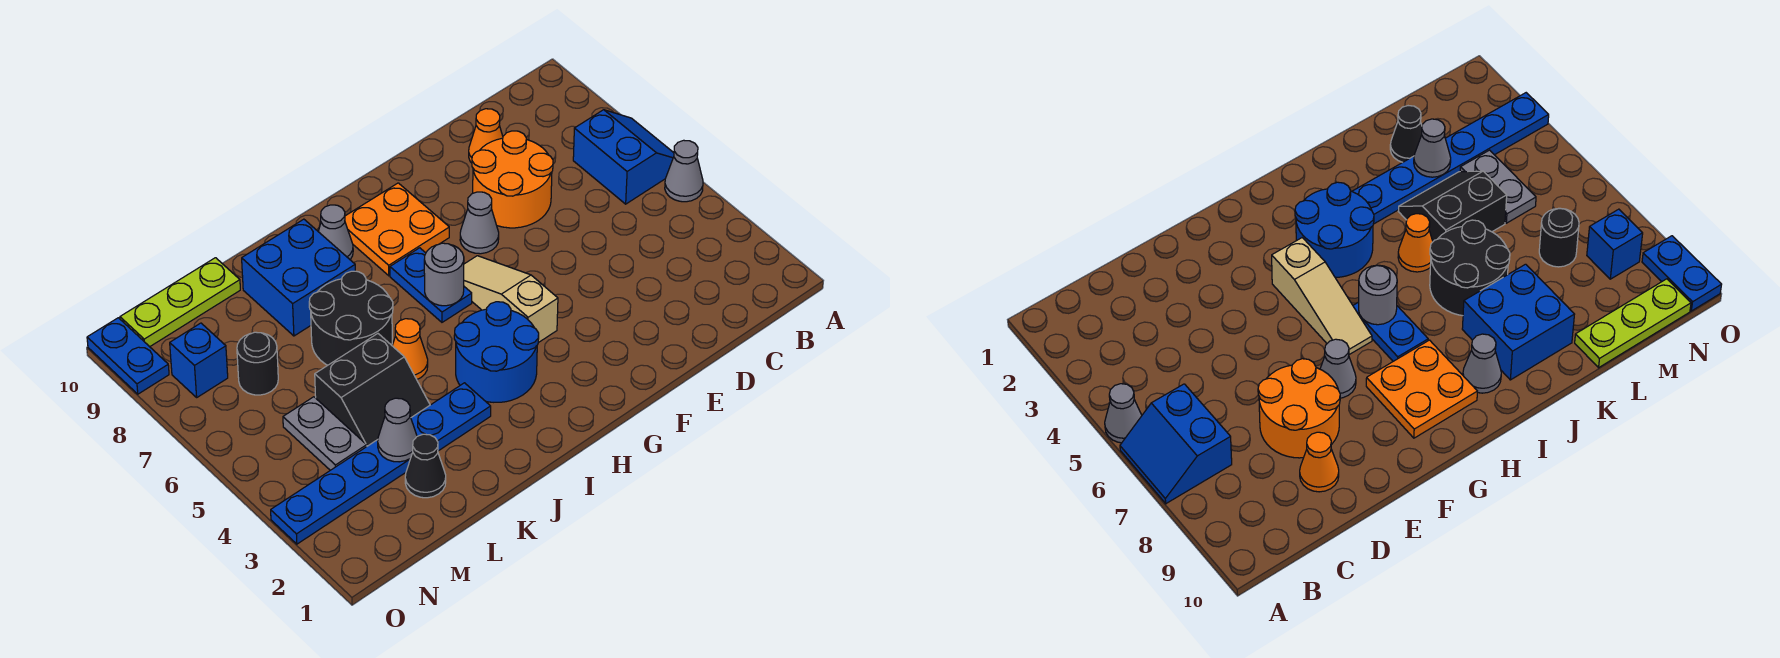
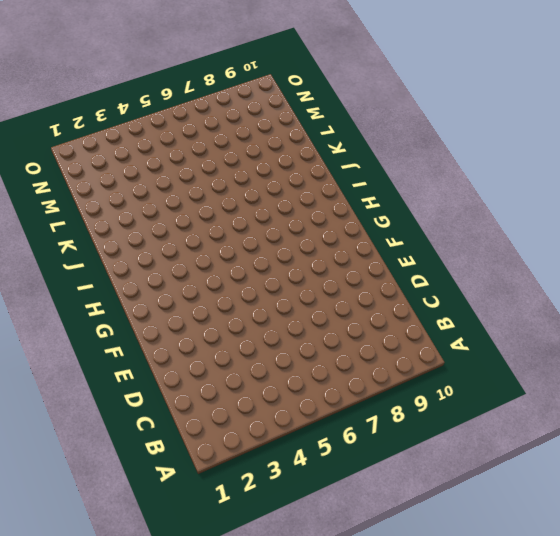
none -> grey 1x1 cone [665,140,703,202]
none -> blue 2x2 slope [573,110,674,204]
none -> orange 2x2 round brick [472,131,553,228]

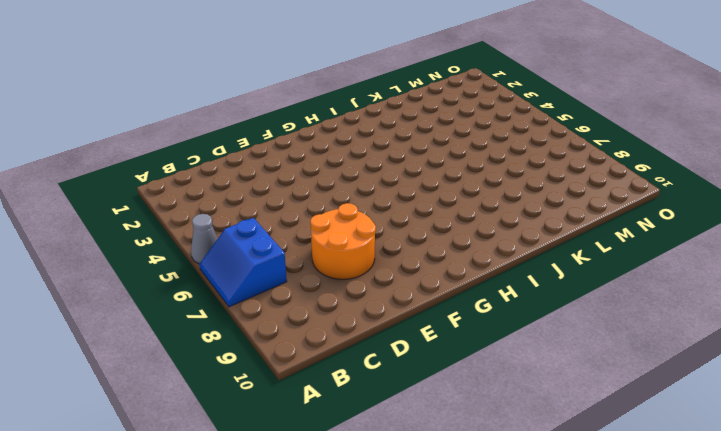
none -> orange 1x1 cone [469,109,503,163]
none -> grey 1x1 cone [460,192,499,254]
none -> tan 1x3 slope [464,256,558,343]

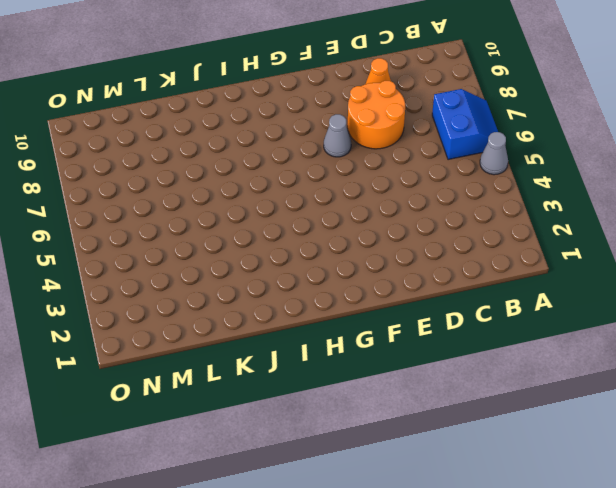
none -> tan 1x3 slope [464,256,558,343]
none -> orange 2x2 plate [345,183,449,276]
none -> blue 2x2 round brick [454,302,539,402]

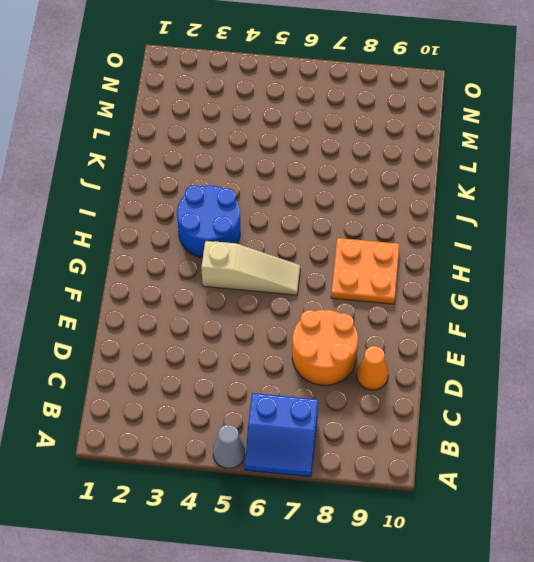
none -> grey 1x1 cone [460,192,499,254]
none -> blue 1x2 plate [390,248,472,322]
none -> grey 1x1 cone [318,205,353,259]

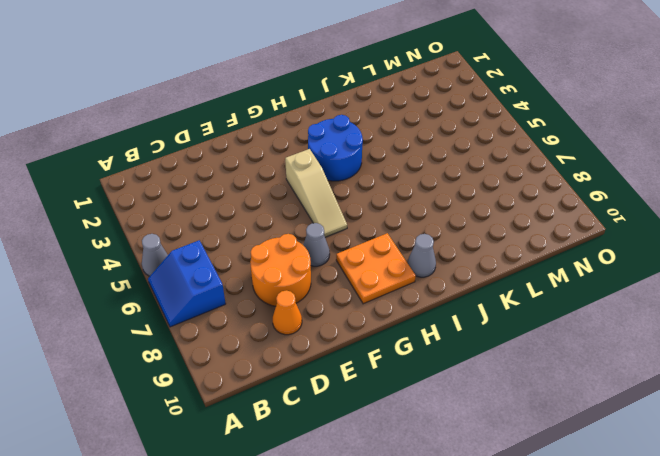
none -> blue 1x2 plate [390,248,472,322]
none -> blue 1x6 plate [271,383,491,544]
none -> orange 1x1 cone [392,319,428,379]

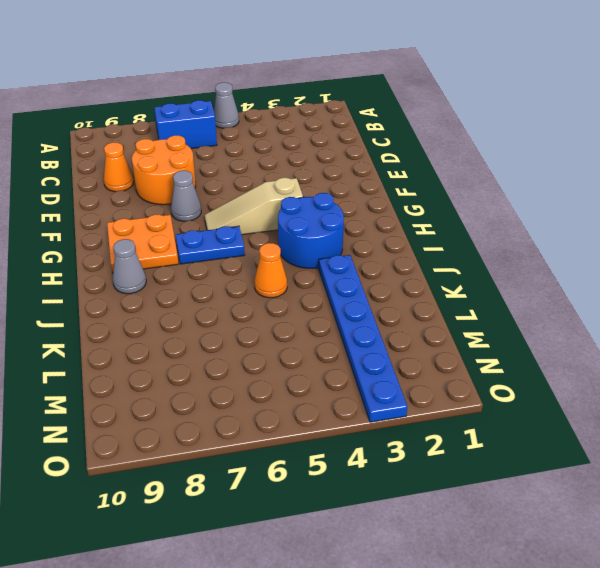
none -> black 2x2 round brick [309,271,393,365]
none -> blue 2x2 brick [242,219,355,336]
none -> black 2x2 slope [315,334,430,446]

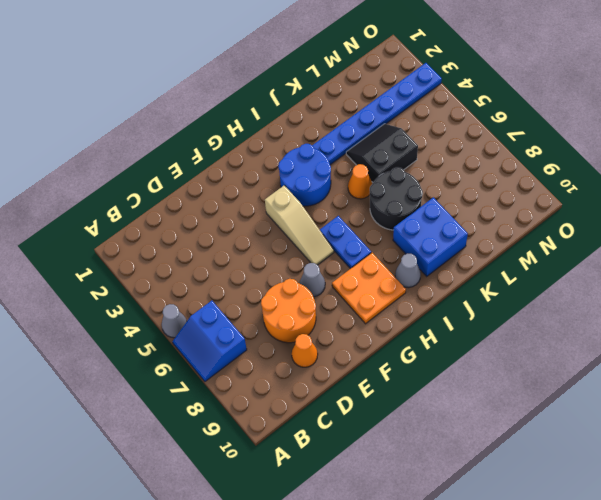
none -> black 1x1 cone [405,434,446,498]
none -> lime 1x3 plate [120,258,240,347]
none -> grey 1x2 plate [283,397,367,470]

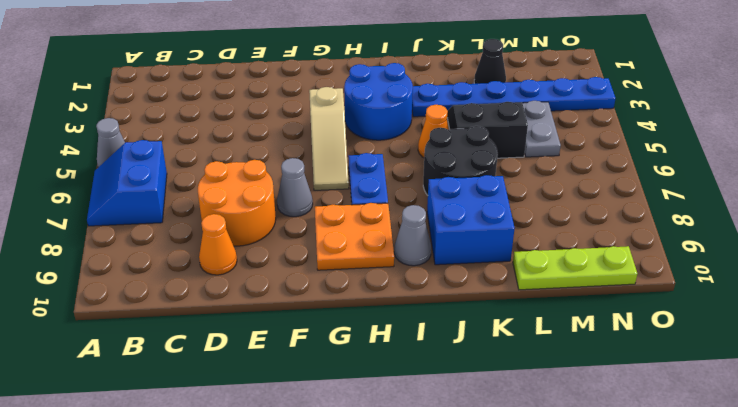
none -> black 1x1 round brick [237,332,278,395]
none -> blue 1x1 brick [170,323,228,397]
none -> blue 1x2 plate [87,318,169,394]

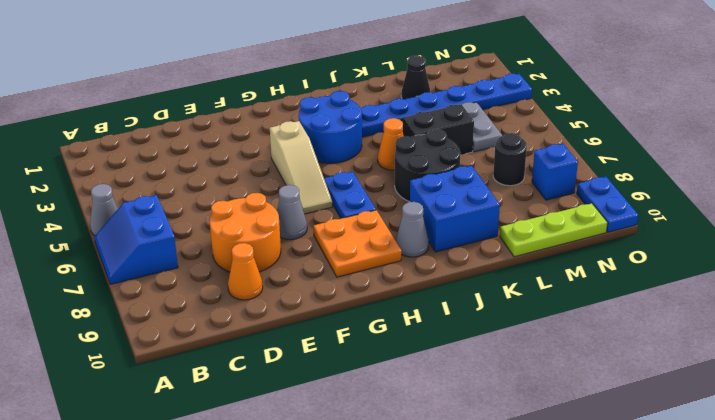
none -> grey 1x1 round brick [424,243,464,306]
none -> grey 1x1 cone [378,398,417,462]

